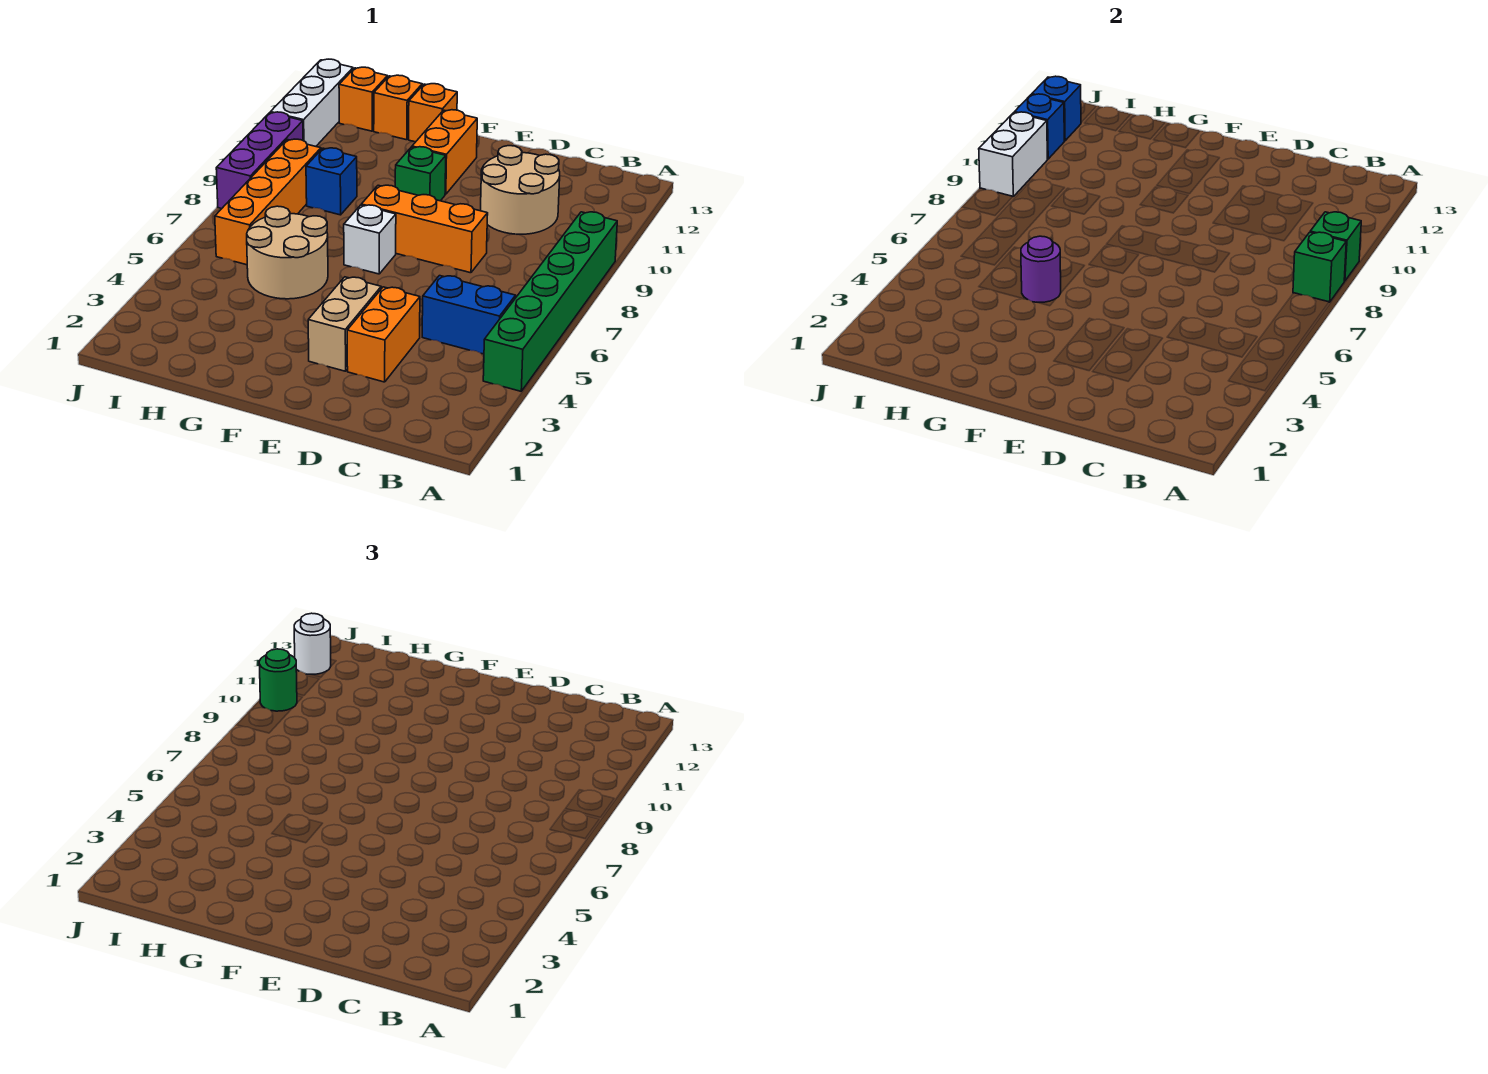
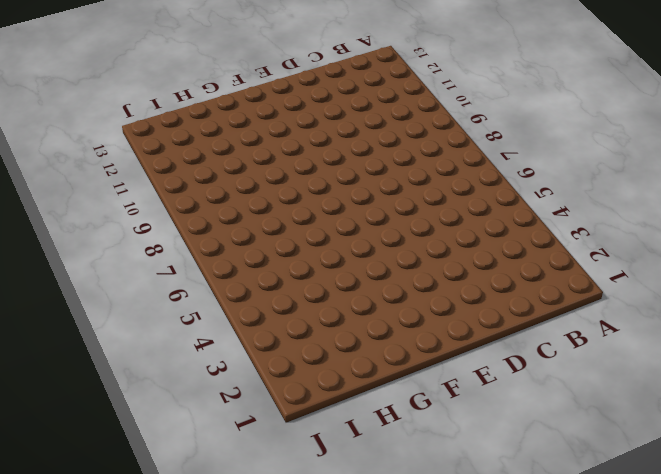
none -> green 1x6 brick [483,212,617,391]
none -> blue 1x2 brick [422,276,516,354]
none -> tan 2x2 round brick [481,146,560,234]

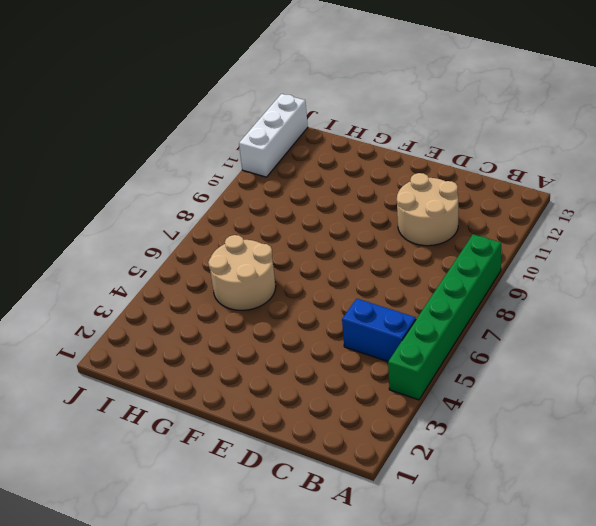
none -> orange 1x2 brick [347,287,420,382]
none -> orange 1x3 brick [361,185,488,273]
none -> tan 1x2 brick [308,277,381,371]

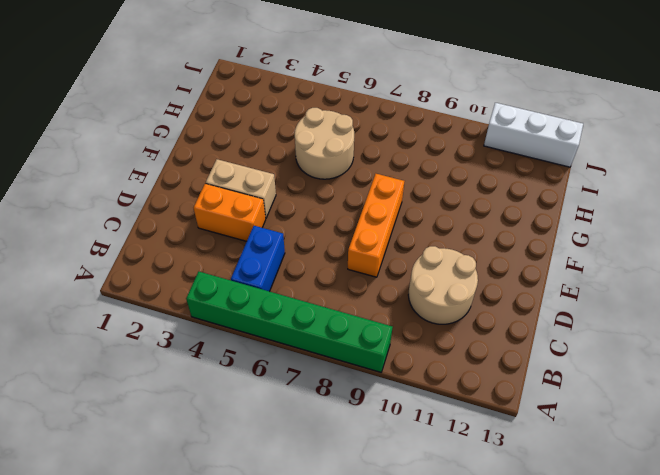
none -> white 1x1 brick [344,205,396,274]
none -> green 1x1 brick [395,147,446,201]
none -> orange 1x2 brick [412,110,477,194]

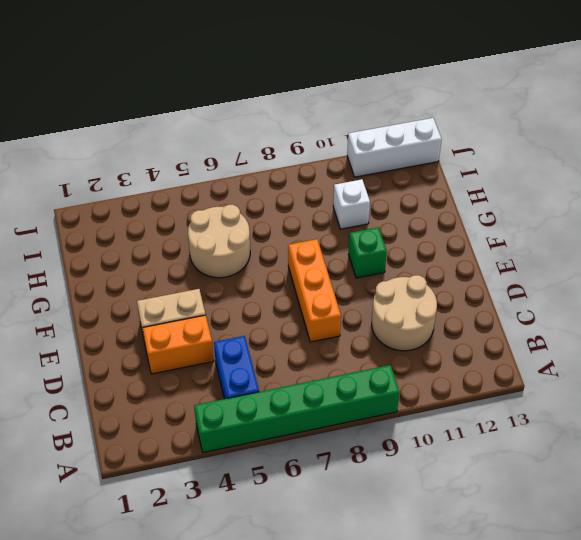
white 1x1 brick [333,179,370,229] -> white 1x1 brick moved to [344,205,396,274]
none -> orange 1x2 brick [412,110,477,194]
none -> orange 1x1 brick [409,84,457,141]
none -> blue 1x1 brick [306,148,357,215]

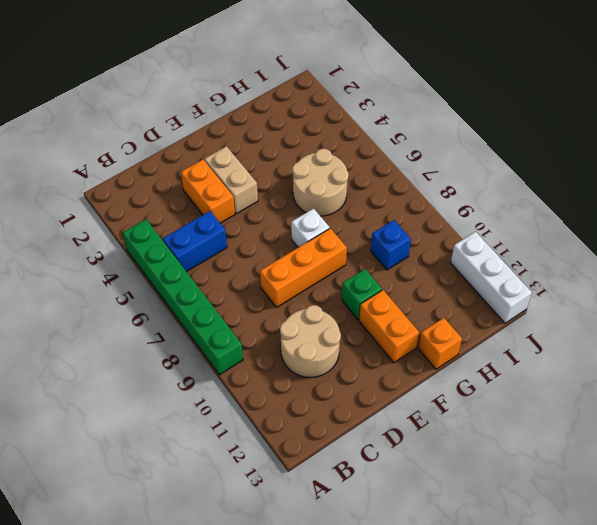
none -> orange 1x1 brick [374,75,422,140]
none -> orange 1x4 brick [215,139,321,265]
none -> orange 1x1 brick [339,67,388,131]

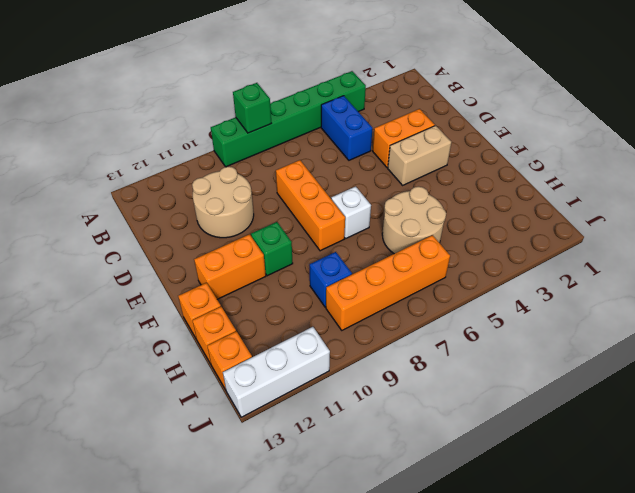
none -> purple 1x3 brick [216,112,303,209]
none -> green 1x1 brick [1310,212,1361,281]
none -> purple 1x1 round brick [1021,236,1061,302]

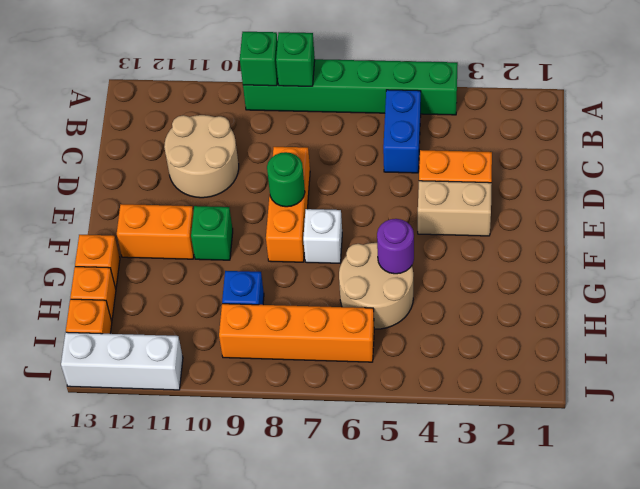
green 1x1 round brick [267,152,305,207] -> green 1x1 round brick moved to [259,649,297,711]
none -> purple 1x3 brick [216,112,303,209]
none -> white 1x2 brick [979,112,1047,196]
none -> blue 1x1 brick [1014,94,1064,159]

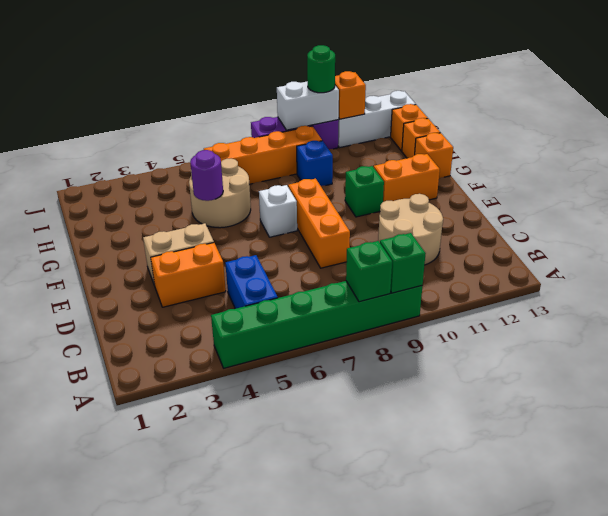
orange 1x1 brick [335,71,366,119] -> blue 1x1 brick [1014,94,1064,159]
none -> blue 1x1 brick [1032,76,1081,141]
none -> white 1x1 round brick [294,613,331,674]

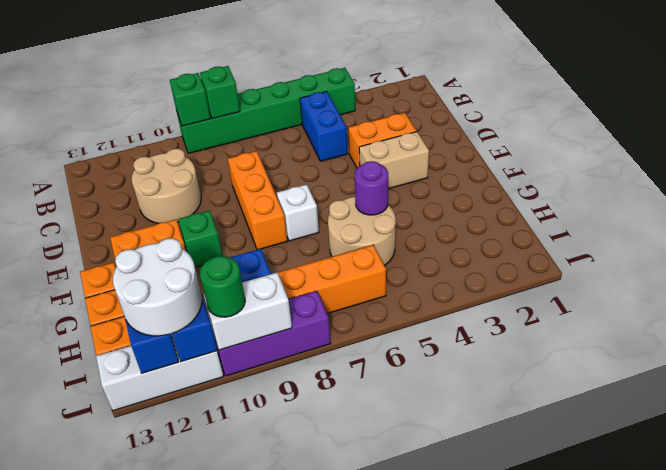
white 2x2 round brick [113,238,202,336] -> white 1x1 round brick [294,613,331,674]

